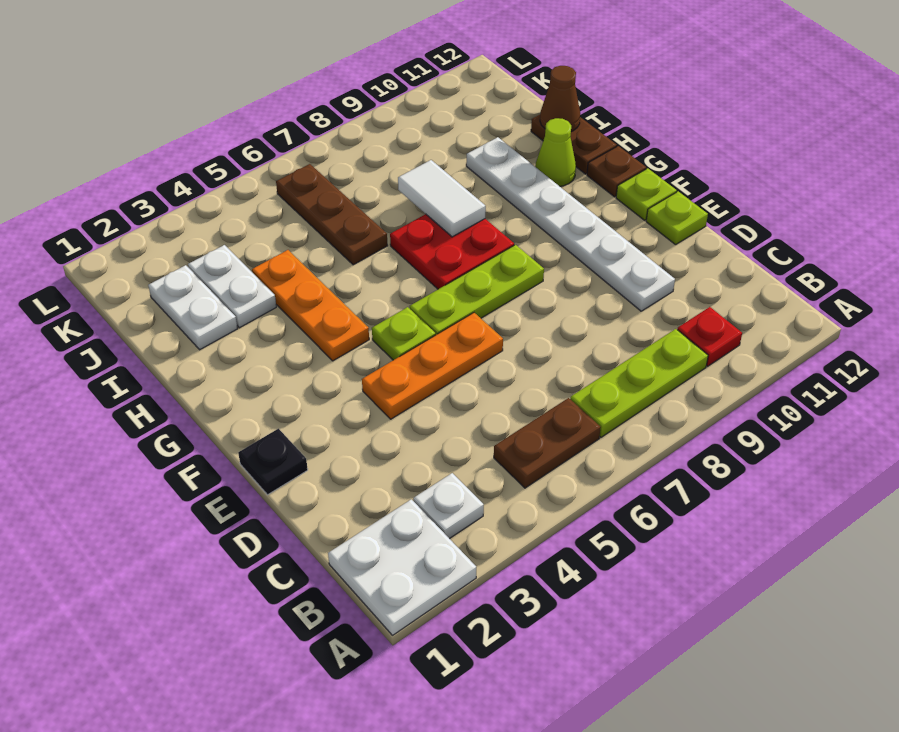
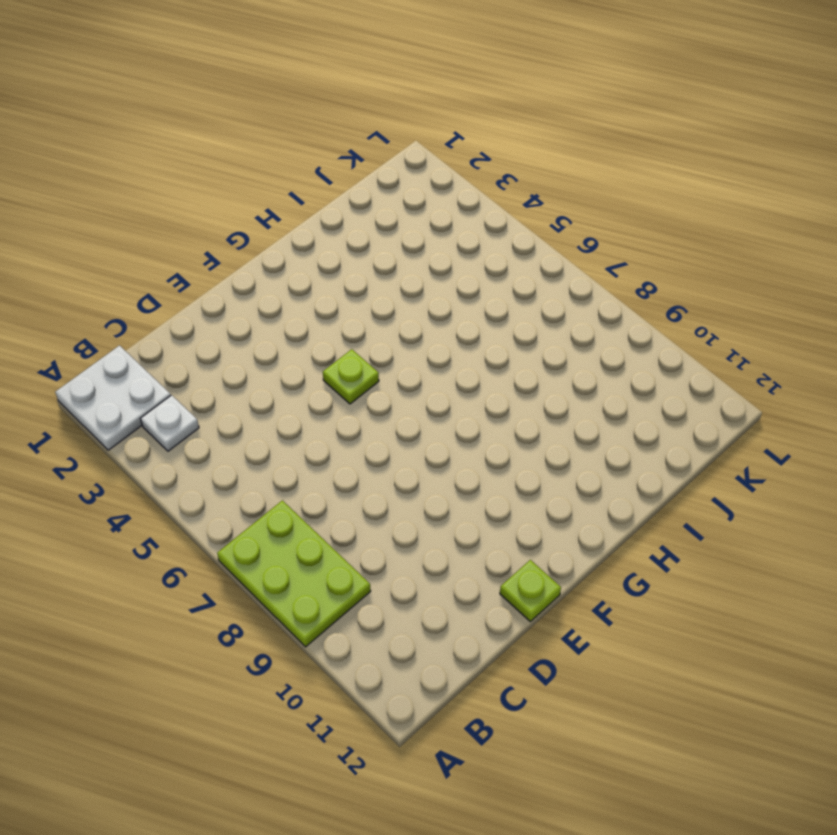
lime 2x3 plate [217,500,371,647] -> lime 1x3 plate [570,329,708,437]
none -> brown 1x2 plate [494,398,601,488]
none -> red 1x1 plate [677,307,742,366]
none -> white 1x6 plate [466,137,675,311]

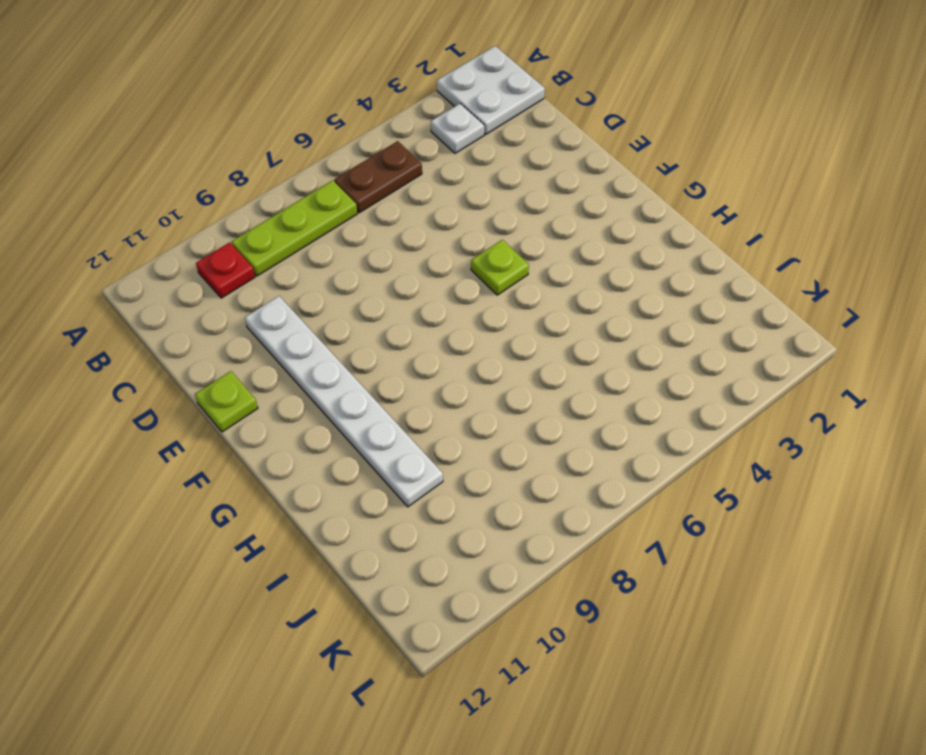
none -> black 1x1 plate [238,429,308,495]
none -> orange 1x3 plate [362,313,503,419]
none -> lime 1x3 plate [410,245,544,335]

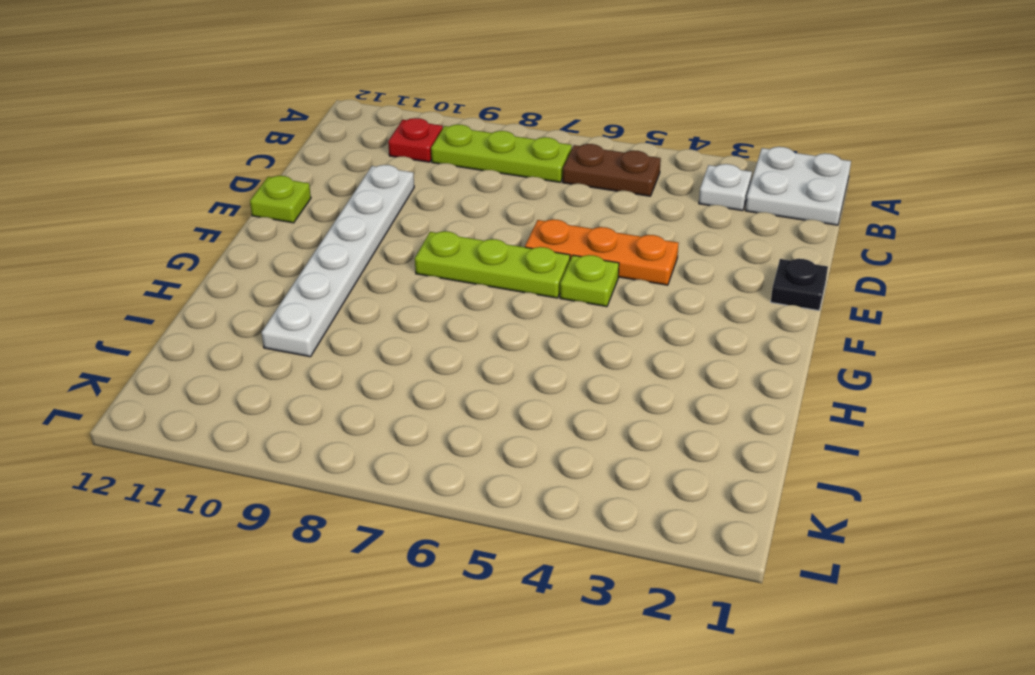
none -> lime 1x1 plate [616,168,677,220]
none -> orange 1x3 plate [252,250,369,361]
none -> red 2x2 plate [390,214,514,289]

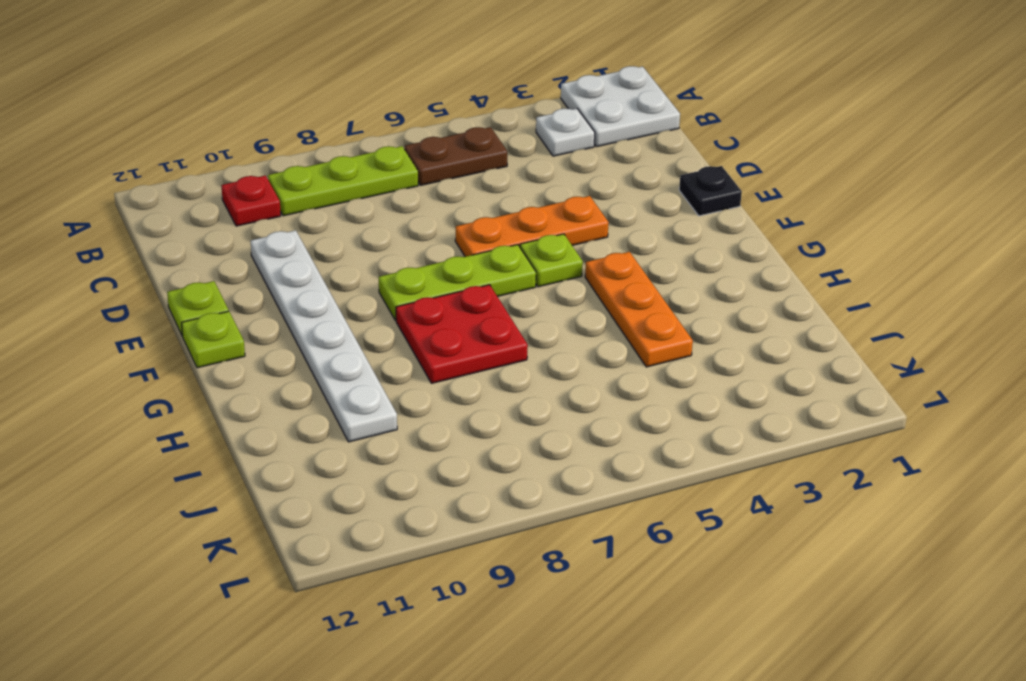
none -> brown 1x1 plate [587,146,646,197]
none -> lime 1x1 cone [535,118,576,186]
none -> brown 1x2 plate [531,115,617,174]

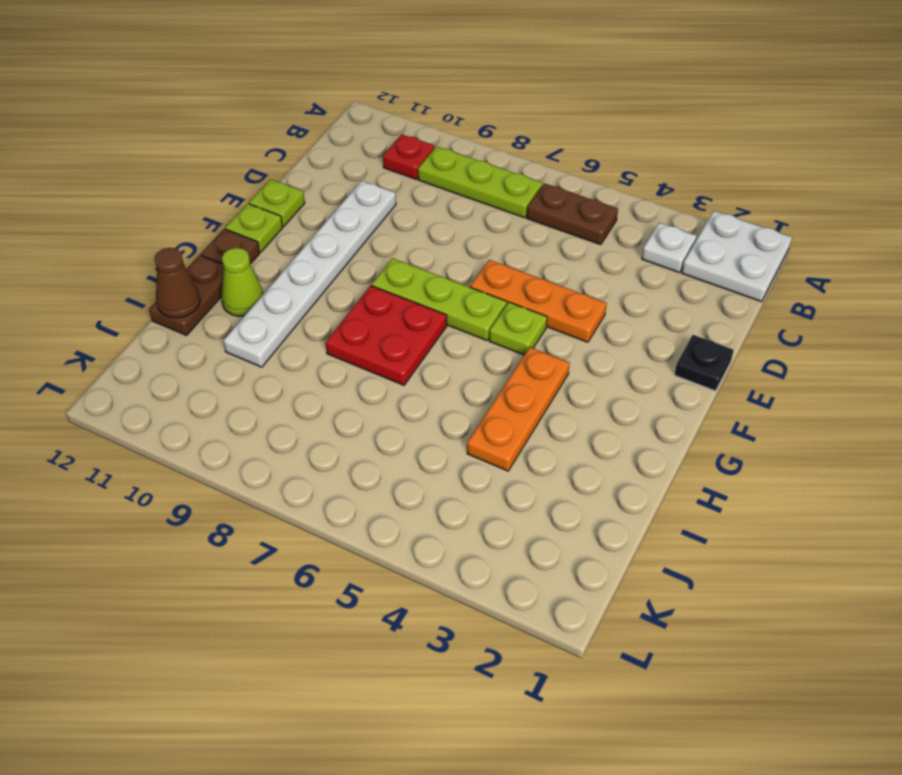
none -> white 1x2 plate [148,265,238,350]
none -> white 1x2 plate [188,245,276,328]
none -> brown 1x3 plate [276,164,388,265]

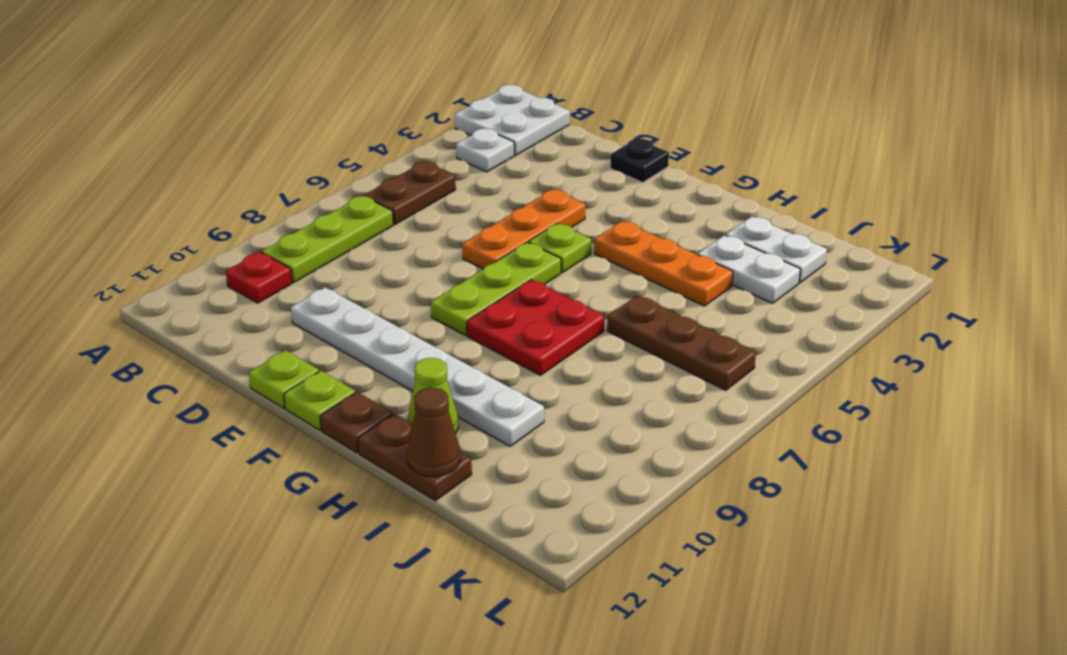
none -> white 1x2 tile [398,160,486,237]

